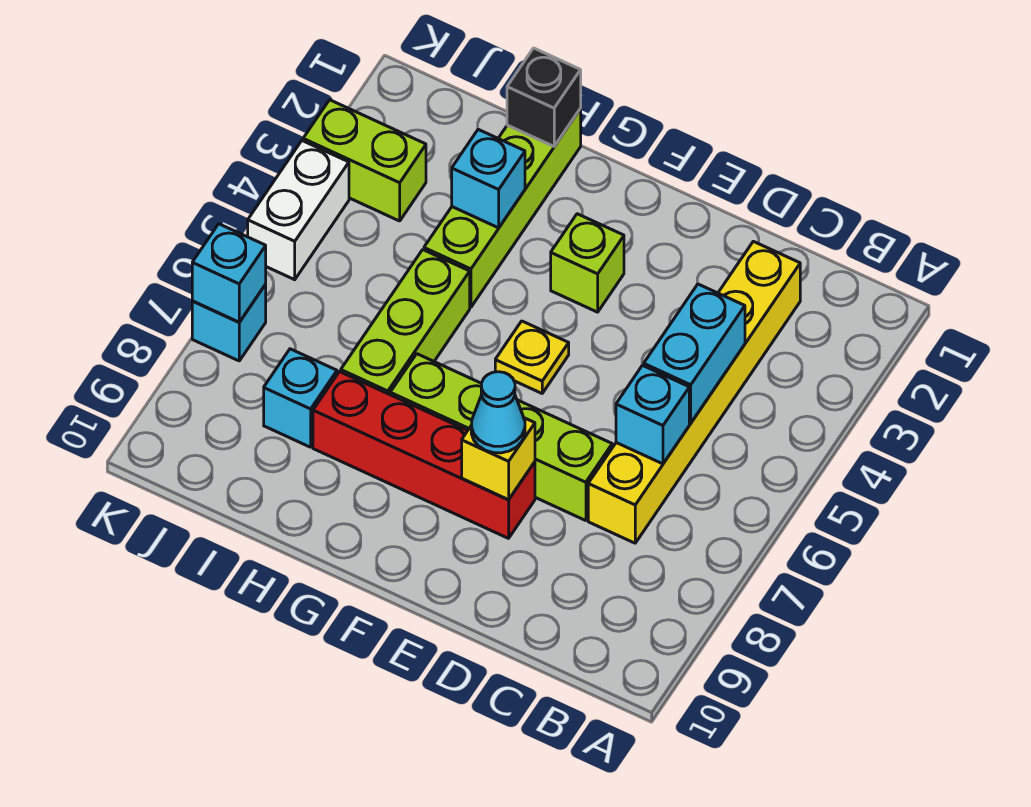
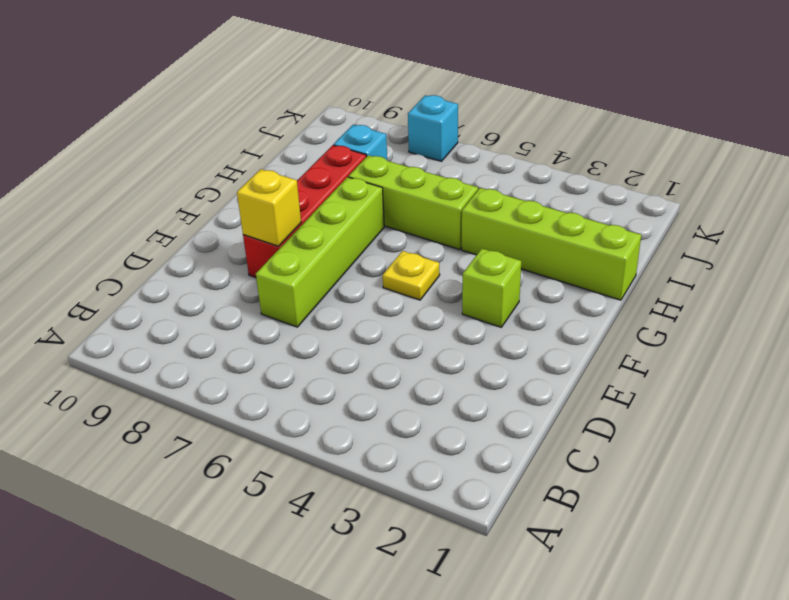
none -> yellow 1x6 brick [588,241,800,543]
none -> lime 1x2 brick [303,100,426,221]
none -> white 1x2 brick [248,141,349,280]

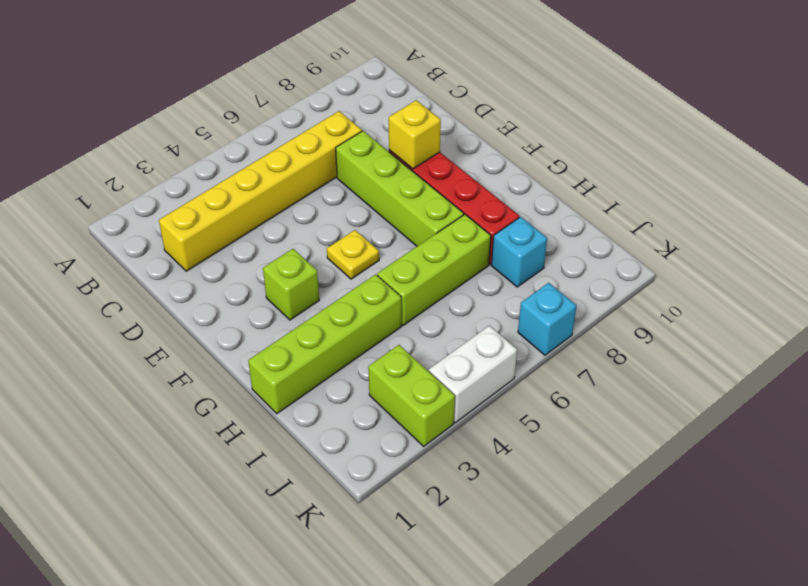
none -> cyan 1x2 brick [644,284,745,423]
none -> cyan 1x1 brick [616,365,689,464]
none -> black 1x1 brick [507,48,581,146]

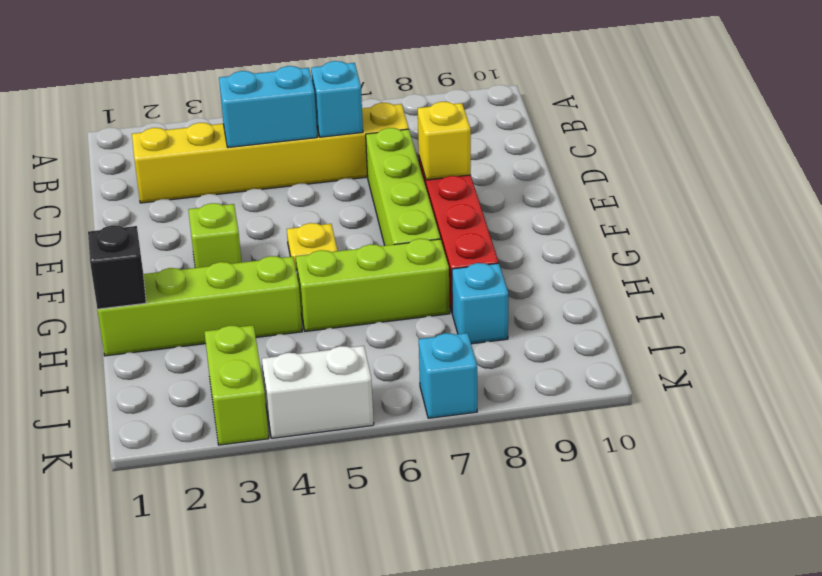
none -> cyan 1x1 brick [452,129,525,228]
none -> cyan 1x1 brick [192,224,266,322]
none -> cyan 1x1 cone [471,372,525,453]

